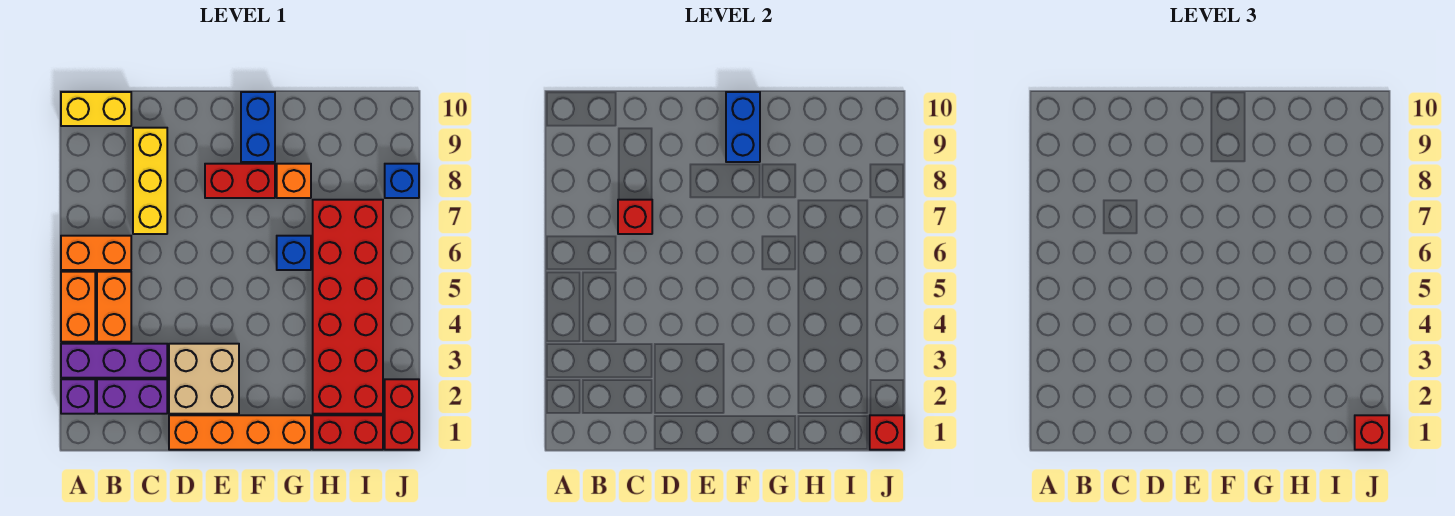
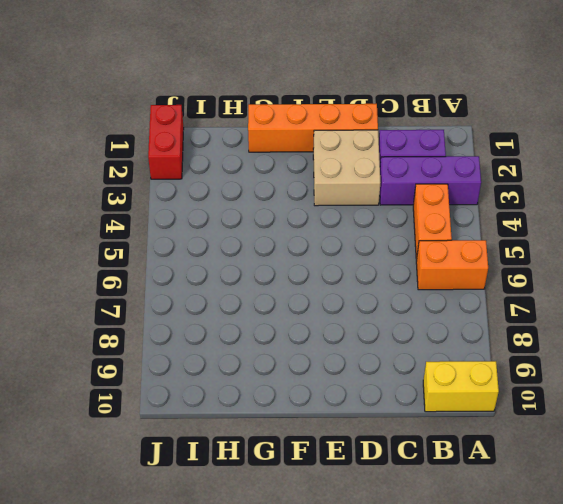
none -> purple 1x1 brick [61,379,95,414]
none -> orange 1x2 brick [61,272,95,342]
none -> yellow 1x3 brick [133,128,167,234]

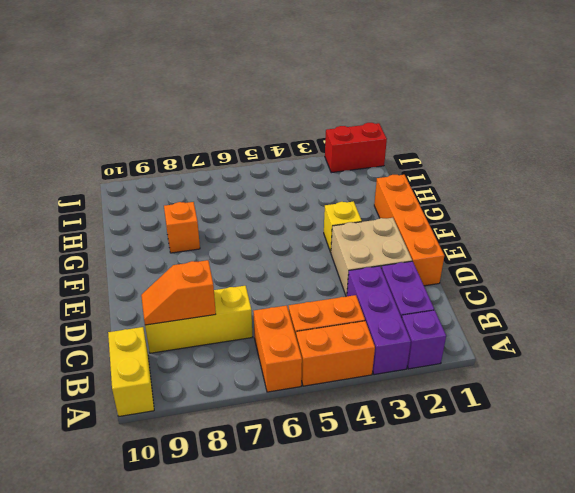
orange 1x2 slope [141,260,216,325] -> none
yellow 1x1 brick [324,201,362,252] -> none
none -> red 1x2 brick [205,164,275,198]
none -> blue 1x2 brick [241,92,275,162]
none -> blue 1x1 brick [277,236,311,270]

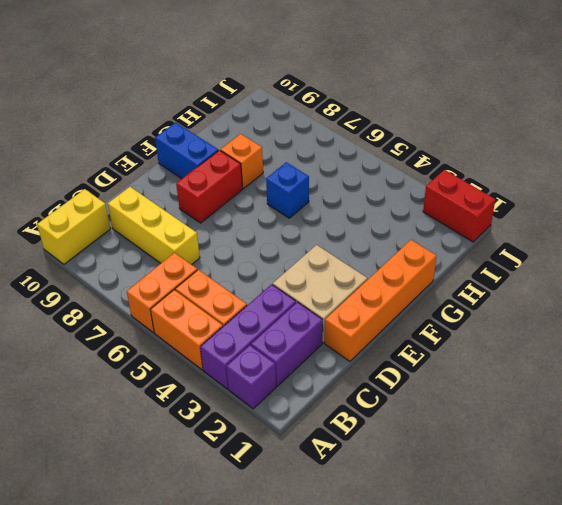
none -> red 1x2 brick [313,415,383,450]
none -> red 2x6 brick [313,200,383,414]
none -> blue 1x1 brick [385,164,419,198]

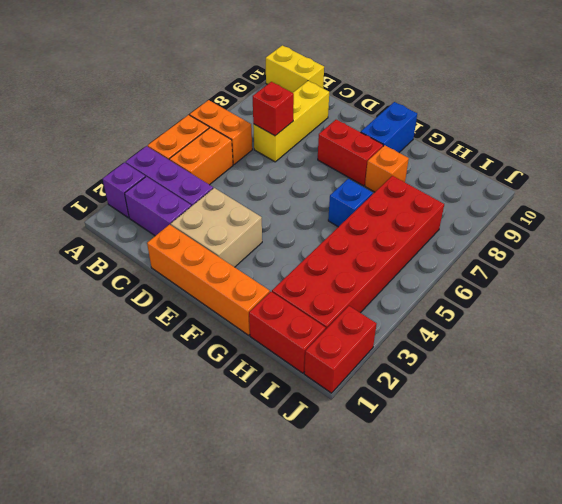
none -> blue 1x1 brick [385,164,419,198]
none -> blue 1x2 brick [726,92,760,162]
none -> red 1x1 brick [870,415,904,450]

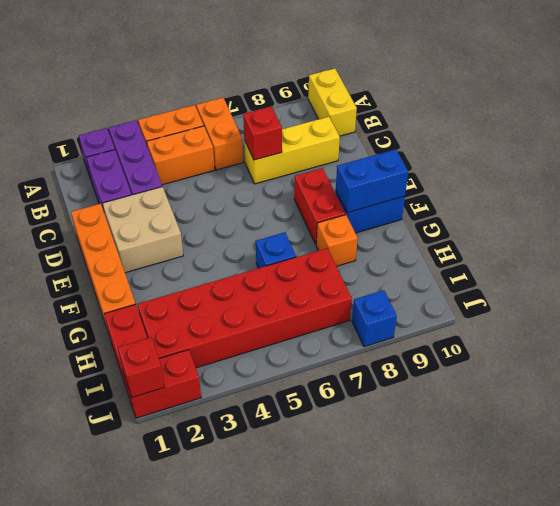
none -> red 1x1 brick [1355,415,1389,450]

